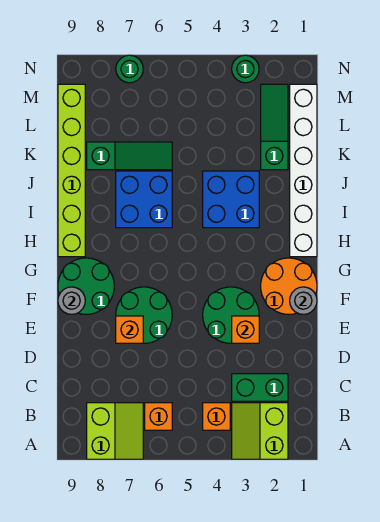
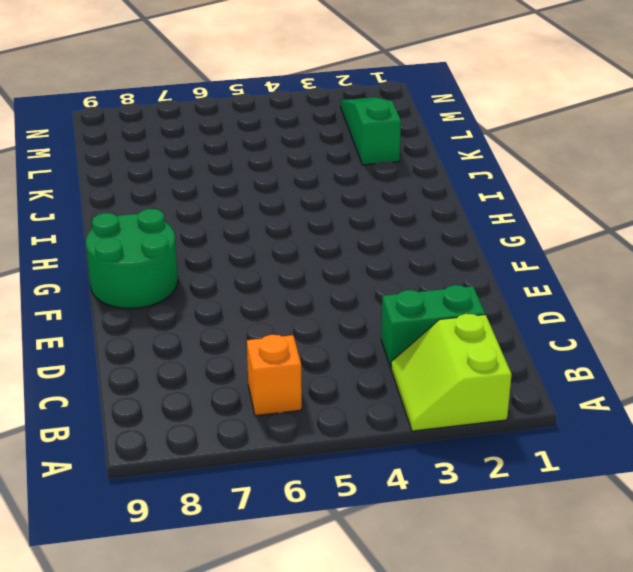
none -> lime 2x2 slope [87,403,143,459]
none -> orange 1x1 brick [203,403,230,430]
none -> green 2x2 round brick [203,287,259,343]

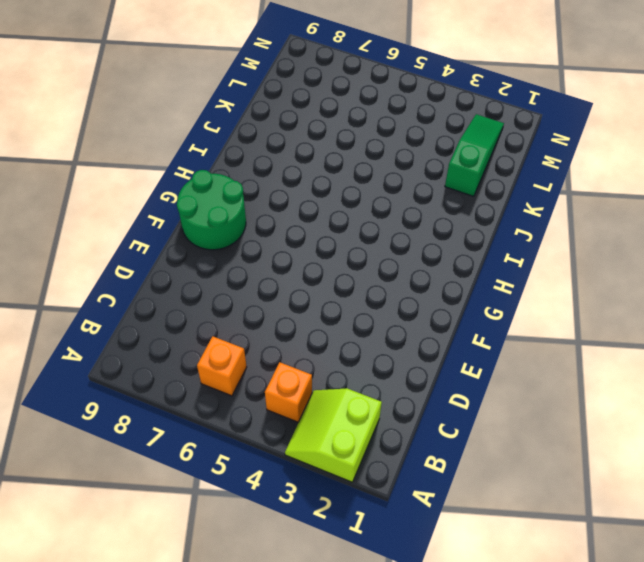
none -> lime 2x2 slope [87,403,143,459]
none -> green 1x2 brick [232,374,288,401]
none -> green 2x2 round brick [203,287,259,343]

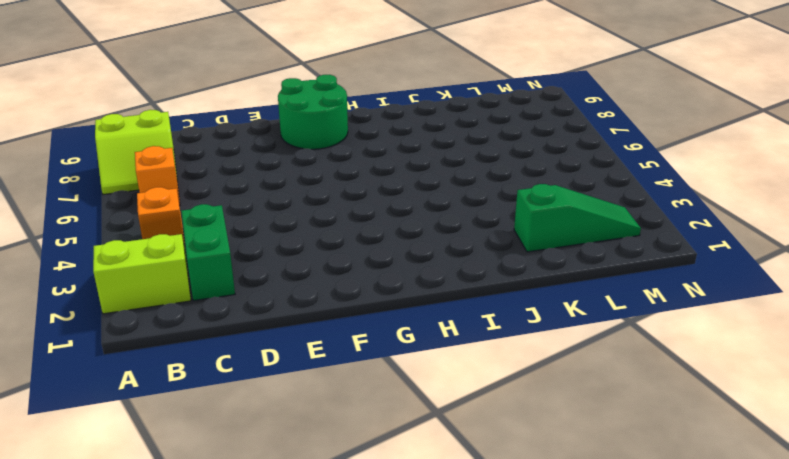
none -> green 2x2 round brick [203,287,259,343]
none -> green 2x2 round brick [116,287,172,343]
none -> orange 2x2 round brick [261,258,317,314]

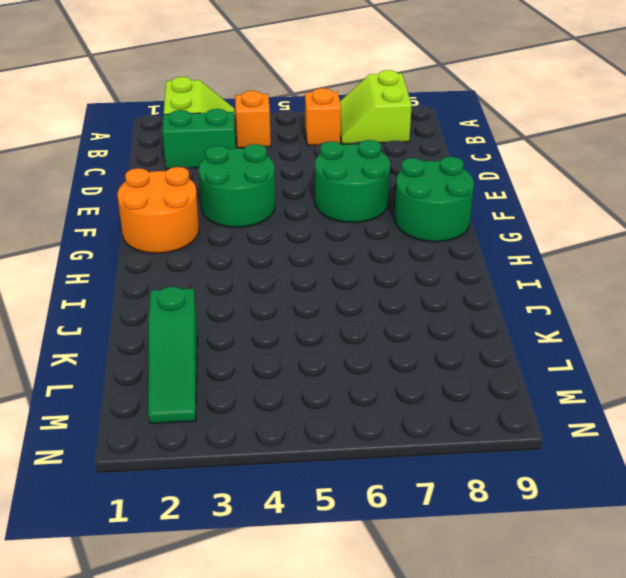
none -> white 1x6 brick [290,84,317,257]
none -> lime 1x6 brick [58,84,85,257]
none -> blue 2x2 brick [203,171,259,228]

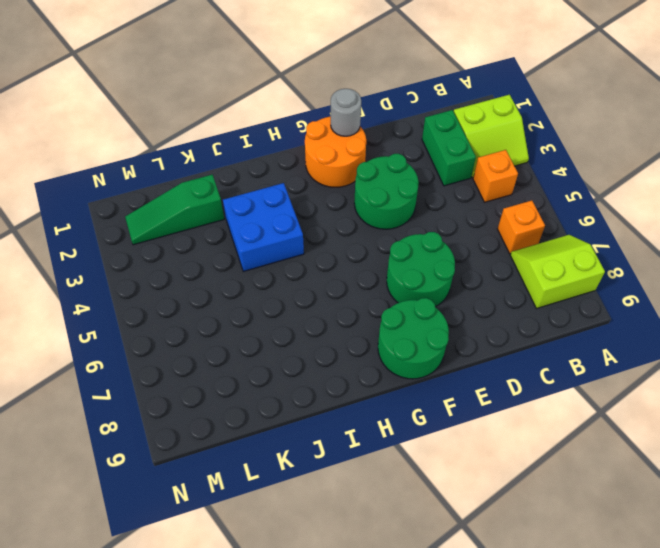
none -> white 1x6 brick [290,84,317,257]
none -> lime 1x6 brick [58,84,85,257]
none -> blue 2x2 brick [116,171,172,228]

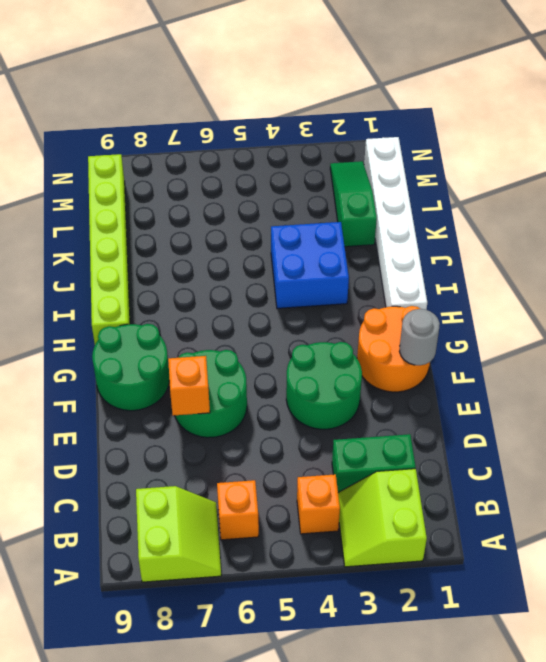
none -> blue 2x2 brick [116,171,172,228]
none -> green 1x3 slope [87,142,172,170]
none -> green 1x1 round brick [232,55,259,83]

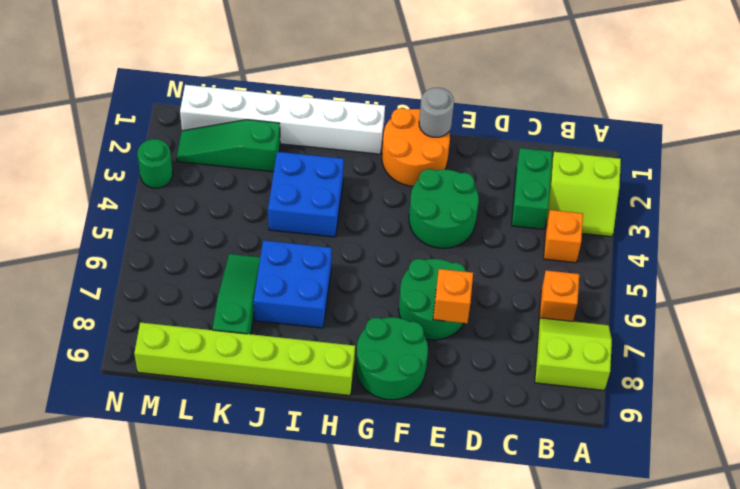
none -> green 1x1 round brick [116,55,143,83]
none -> orange 1x1 brick [232,316,259,343]
none -> grey 1x1 round brick [58,287,85,314]

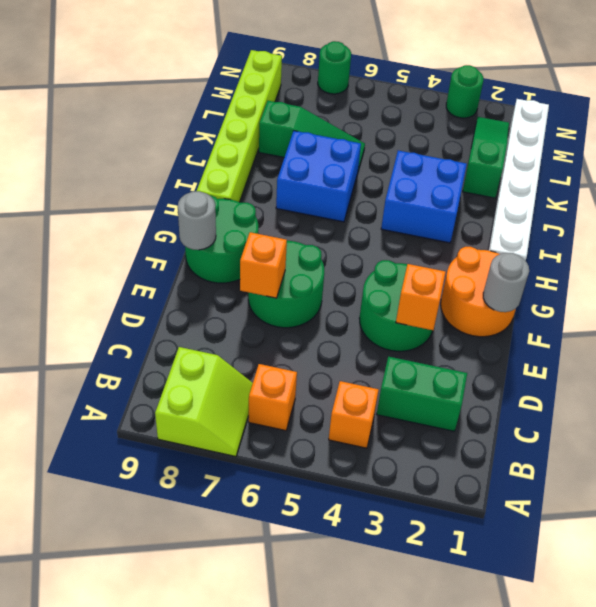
none -> lime 2x2 slope [232,403,288,459]

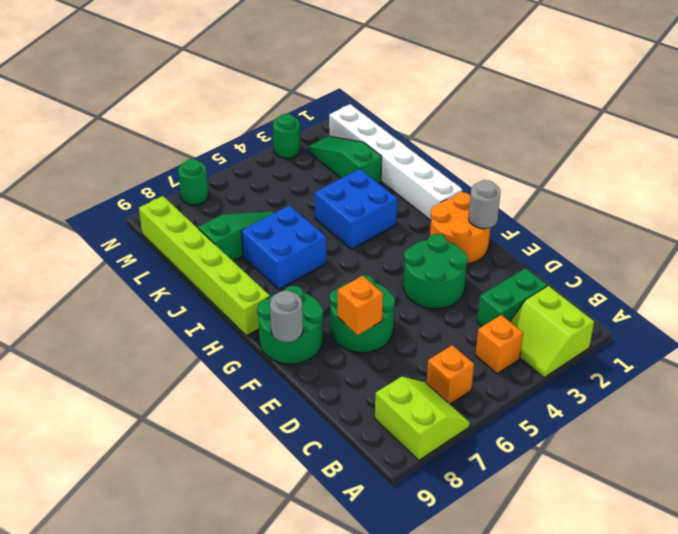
none -> orange 1x1 brick [232,316,259,343]

